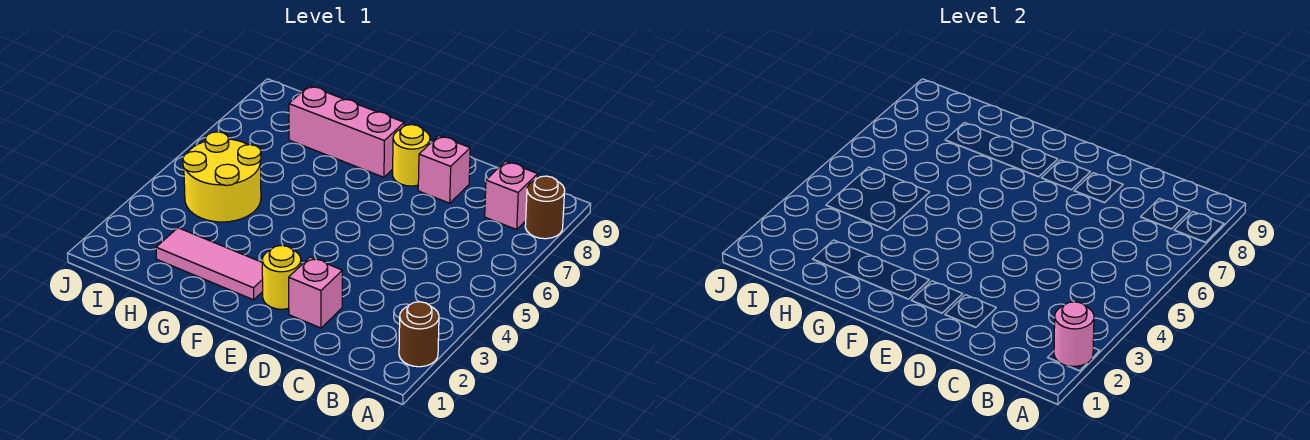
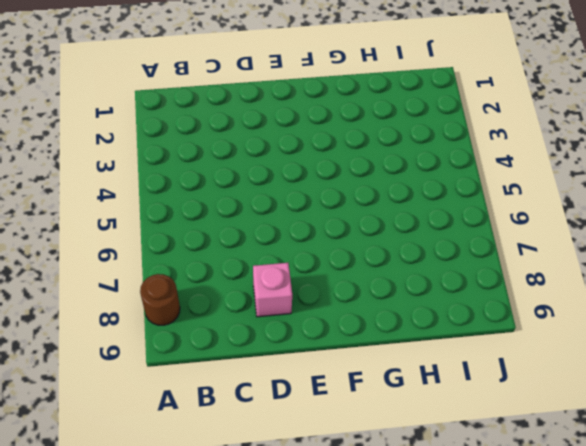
none -> brown 1x1 round brick [399,302,439,367]
none -> pink 1x1 brick [485,161,538,230]

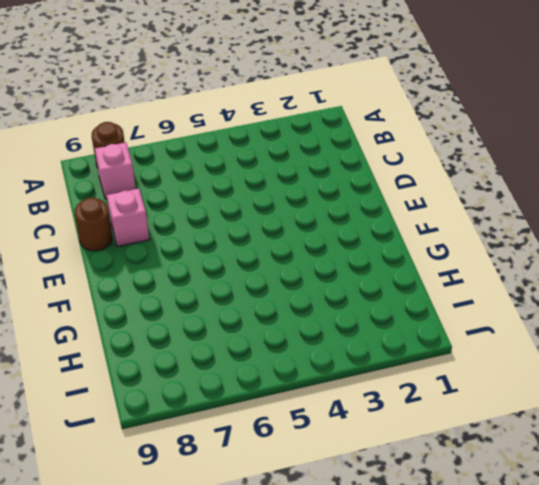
brown 1x1 round brick [75,198,113,251] -> brown 1x1 round brick moved to [399,302,439,367]
none -> pink 1x1 brick [289,257,342,328]
none -> yellow 1x1 round brick [262,245,301,309]

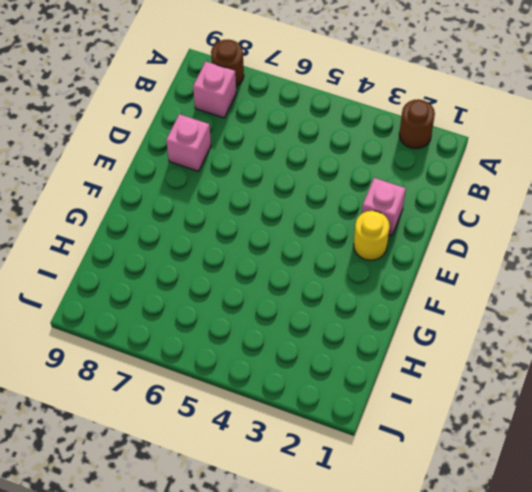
none -> yellow 1x1 round brick [393,125,430,186]
none -> pink 1x3 tile [156,228,263,300]

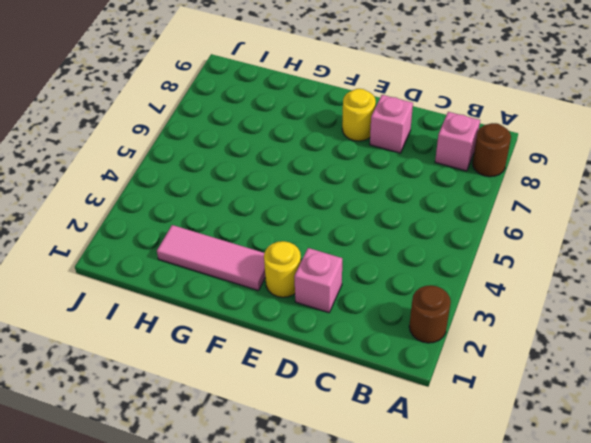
none -> pink 1x3 brick [289,86,404,177]
none -> yellow 2x2 round brick [183,132,261,222]

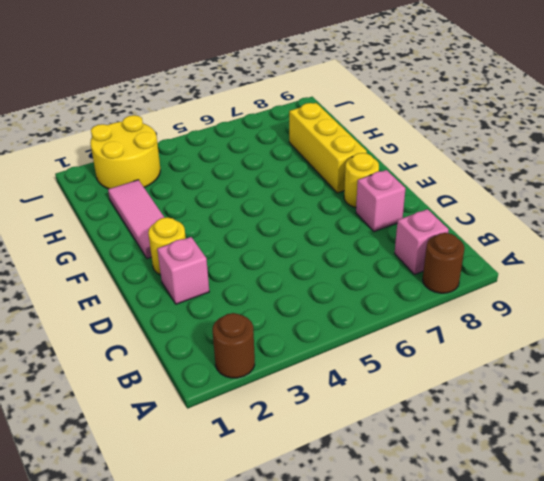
yellow 1x3 brick [289,103,367,193] -> pink 1x3 brick [289,86,404,177]
yellow 2x2 round brick [90,115,160,189] -> yellow 2x2 round brick moved to [183,132,261,222]
none -> pink 1x1 round brick [1054,302,1094,366]

